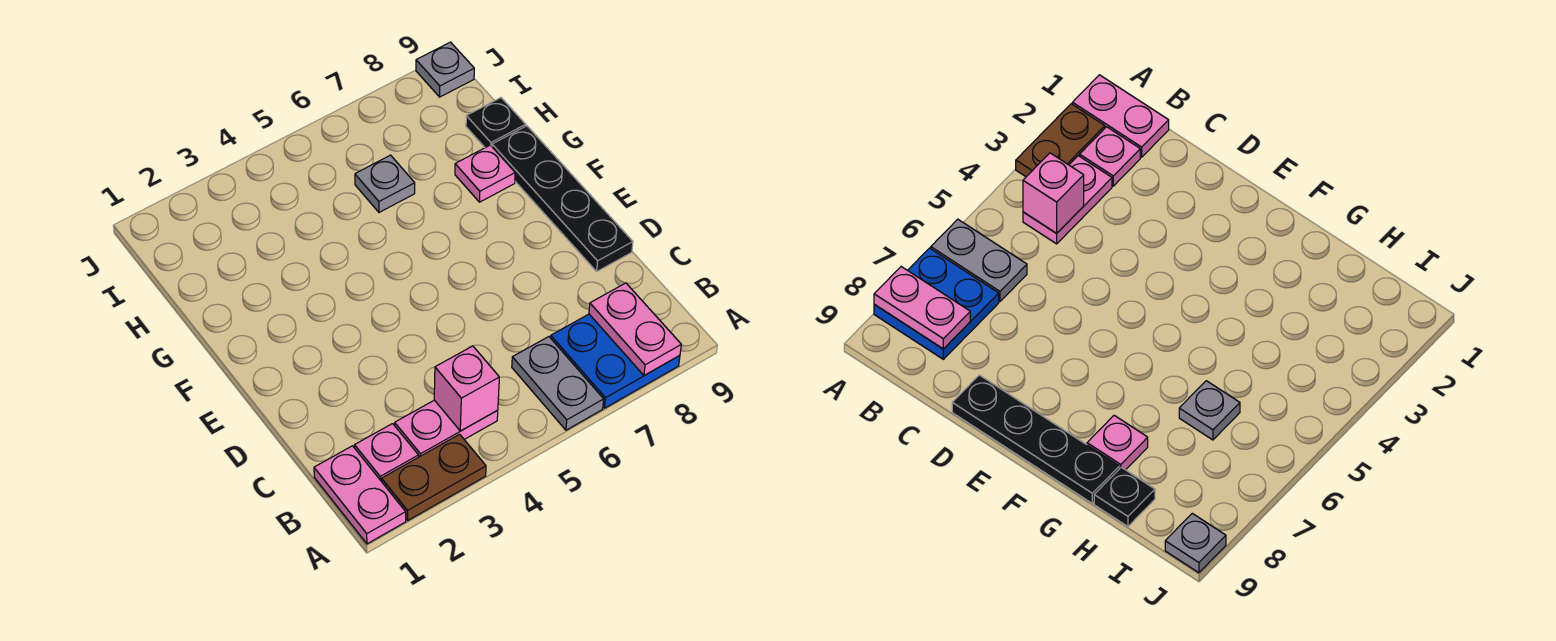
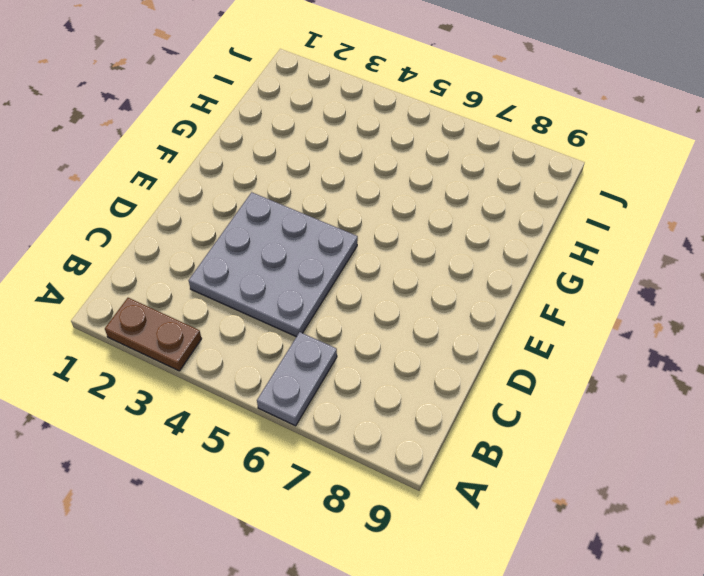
grey 3x3 plate [189,192,358,337] -> none
none -> pink 1x2 plate [314,446,406,544]
none -> blue 2x2 plate [551,314,680,408]
none -> pink 1x1 plate [355,424,419,482]

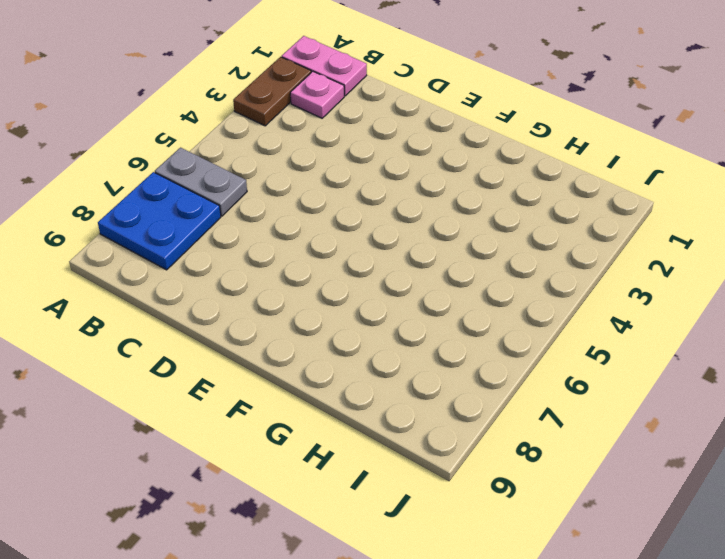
none -> pink 1x2 plate [395,400,498,457]
none -> black 1x4 plate [492,126,633,271]
none -> pink 1x1 plate [455,145,515,202]

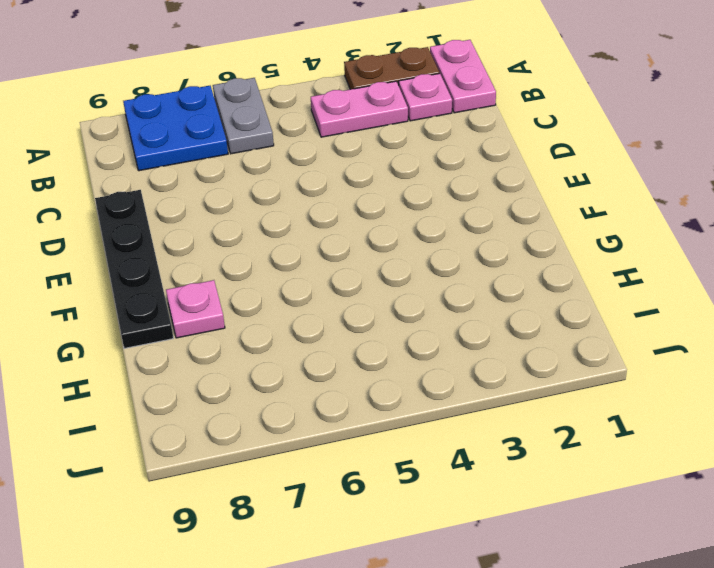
none -> grey 1x1 plate [355,155,415,212]
none -> black 1x1 plate [466,98,526,148]
none -> grey 1x1 plate [416,42,474,97]

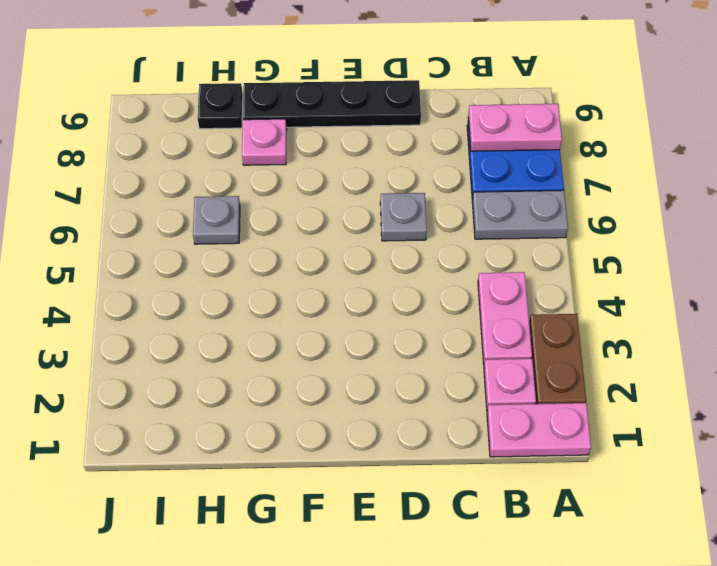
grey 1x1 plate [380,193,427,241] -> grey 1x1 plate moved to [416,42,474,97]
none -> pink 1x1 brick [434,346,499,431]

